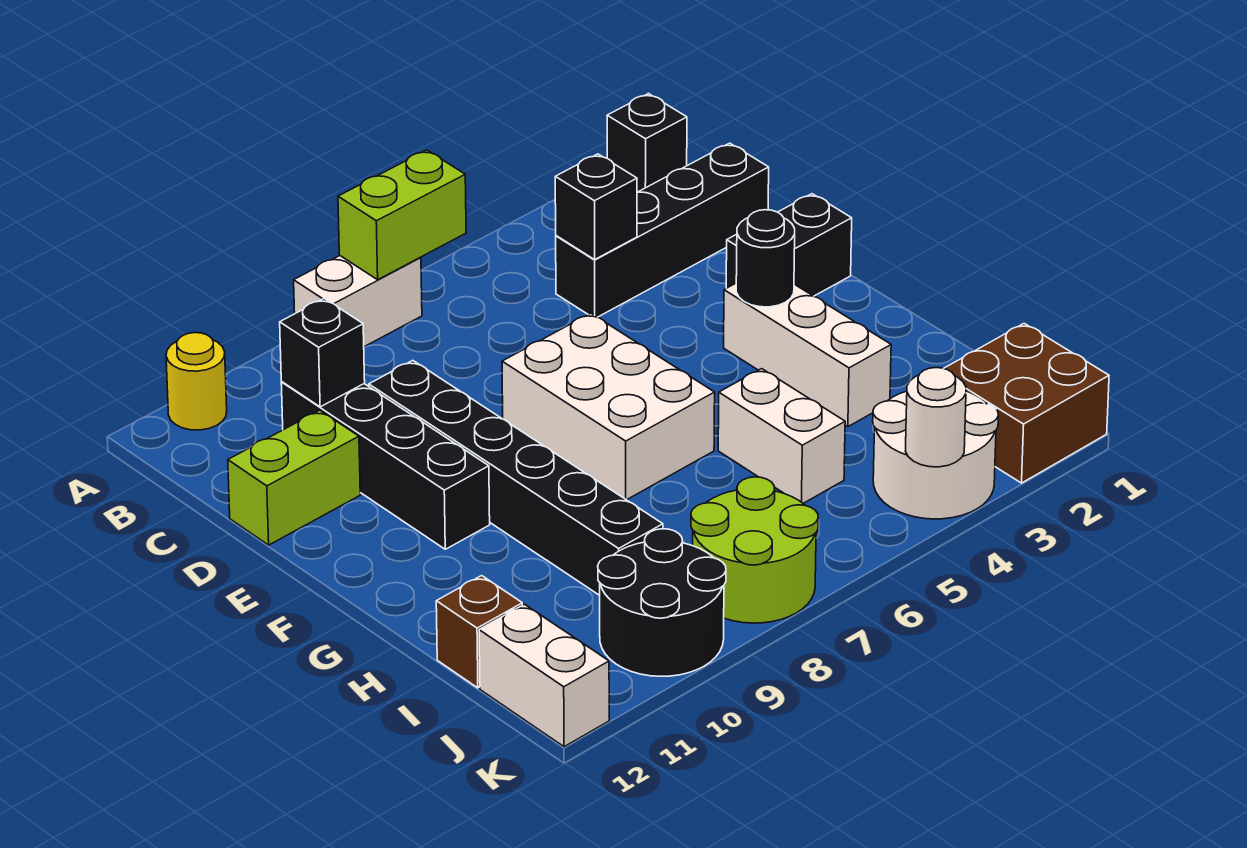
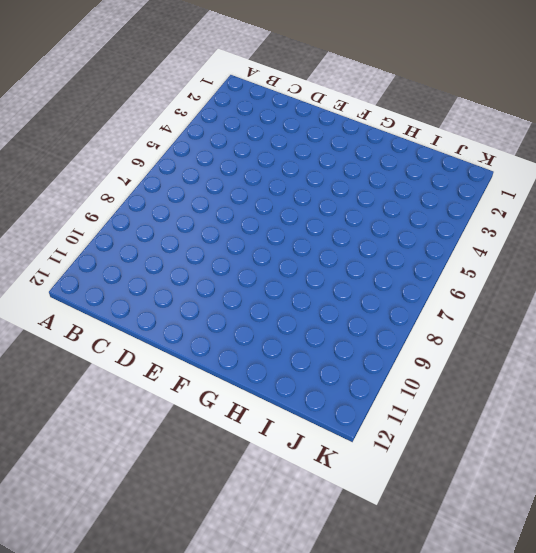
none -> black 1x1 brick [607,94,687,192]
none -> white 1x2 brick [294,256,422,347]
none -> yellow 1x1 round brick [166,333,227,430]

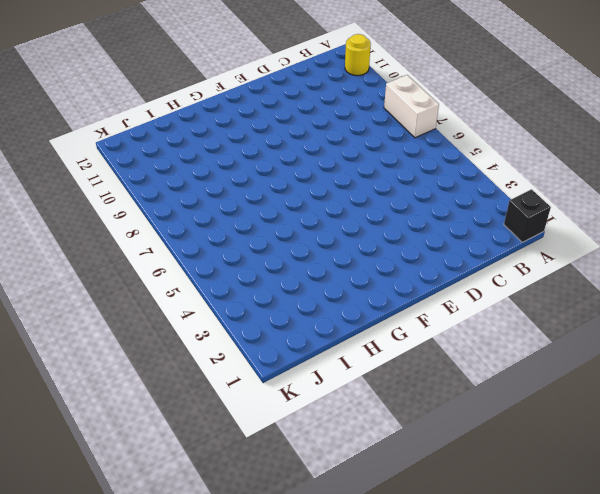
none -> black 1x4 brick [556,143,769,317]
none -> black 1x4 brick [281,382,490,549]
none -> black 1x6 brick [369,360,663,595]

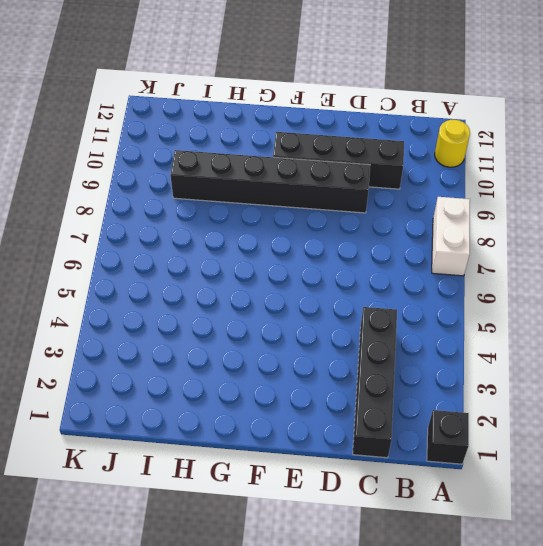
none -> lime 1x2 brick [228,410,360,545]
none -> black 1x2 brick [726,194,852,296]
none -> white 2x3 brick [502,313,715,500]

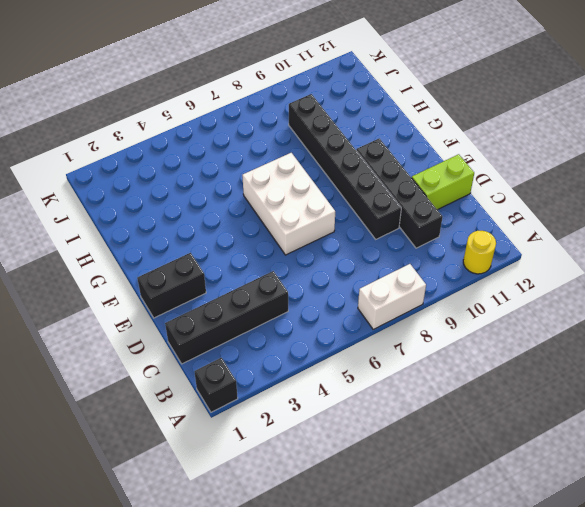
none -> white 1x3 brick [724,283,891,427]
none -> white 1x2 brick [718,369,845,503]
none -> brown 1x1 brick [436,576,522,688]

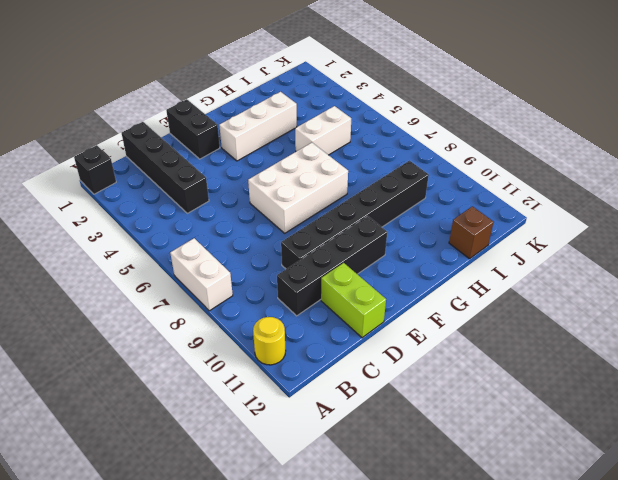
none -> brown 2x2 brick [944,324,1109,483]
none -> white 2x2 round brick [873,391,998,519]
none -> lime 2x2 round brick [691,477,818,623]

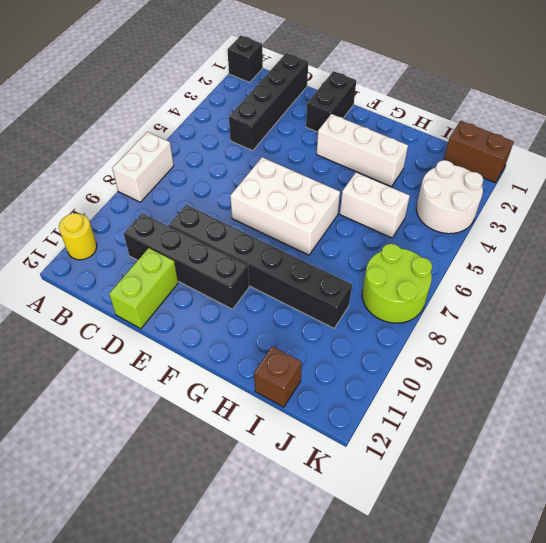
brown 1x2 brick [444,121,514,183] -> brown 2x2 brick [944,324,1109,483]
none -> black 2x2 round brick [598,529,726,676]
none -> white 1x2 brick [479,604,609,747]
none -> lime 1x2 brick [338,150,466,280]

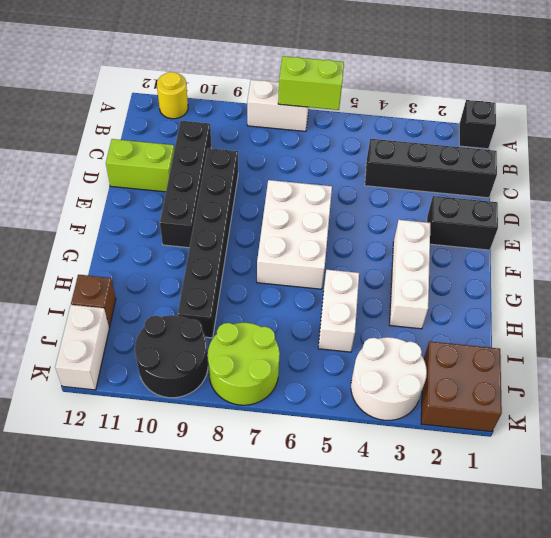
none -> black 1x1 brick [555,154,637,260]
none -> black 1x1 brick [280,298,365,407]
none -> black 1x1 round brick [736,210,795,307]

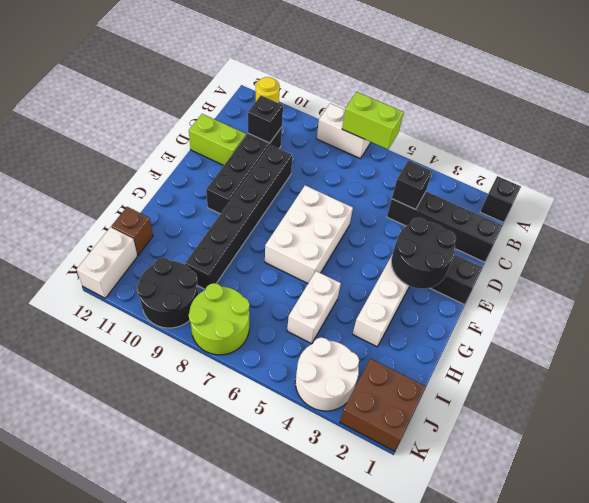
black 2x2 round brick [391,218,456,289] -> black 1x1 round brick [736,210,795,307]
none -> white 1x1 round brick [906,368,966,467]

